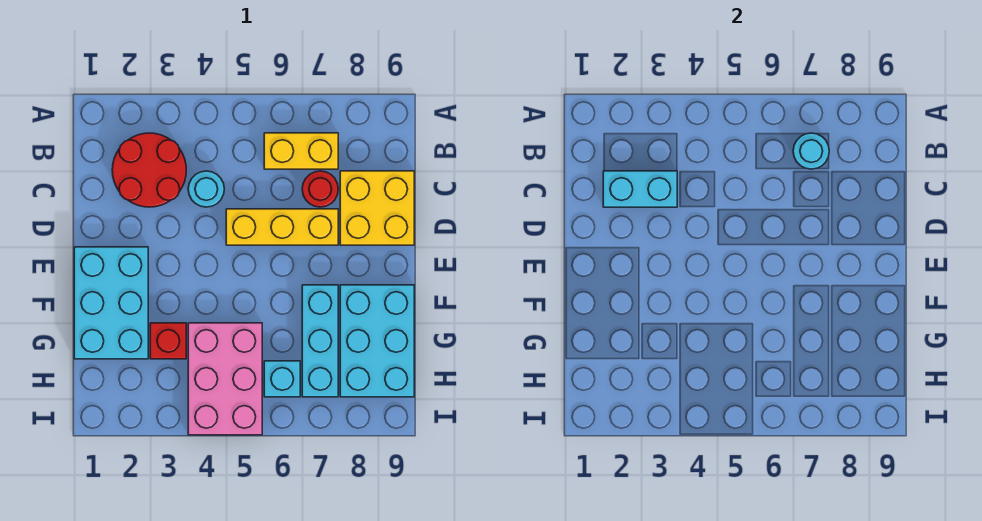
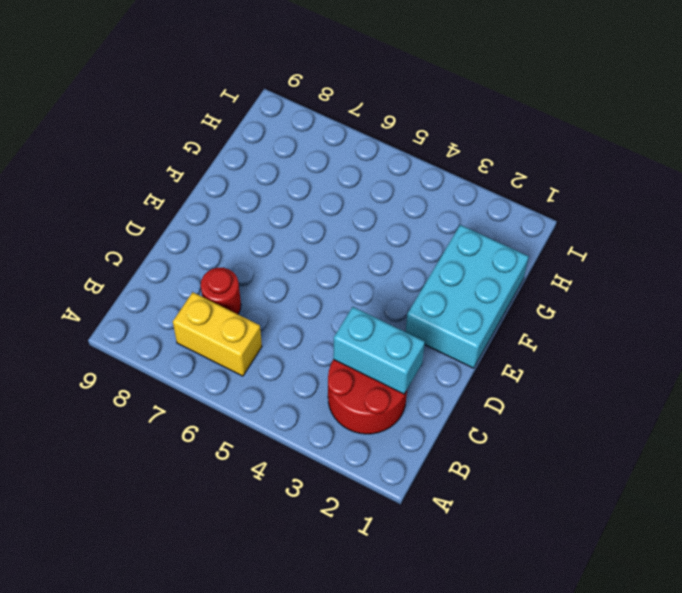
none -> cyan 1x1 round brick [188,171,224,207]
none -> yellow 2x2 brick [340,171,414,245]
none -> yellow 1x3 brick [226,209,338,245]

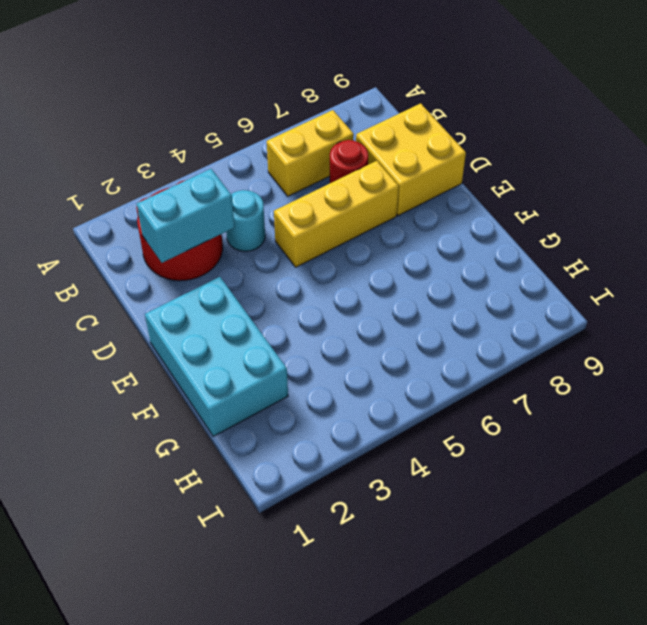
none -> cyan 1x3 brick [302,285,338,397]
none -> cyan 2x3 brick [340,285,414,397]
none -> red 1x1 brick [150,323,186,359]

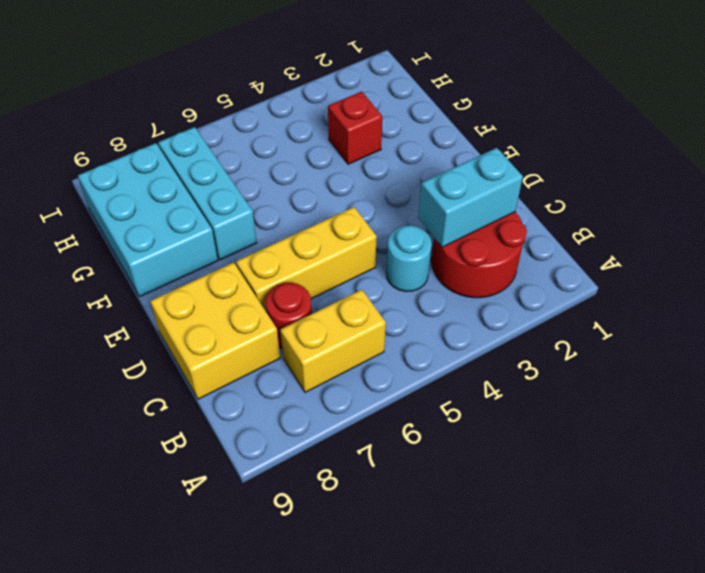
none -> cyan 2x3 brick [74,247,148,359]
none -> pink 2x3 brick [188,323,262,435]
none -> cyan 1x1 brick [264,361,300,397]

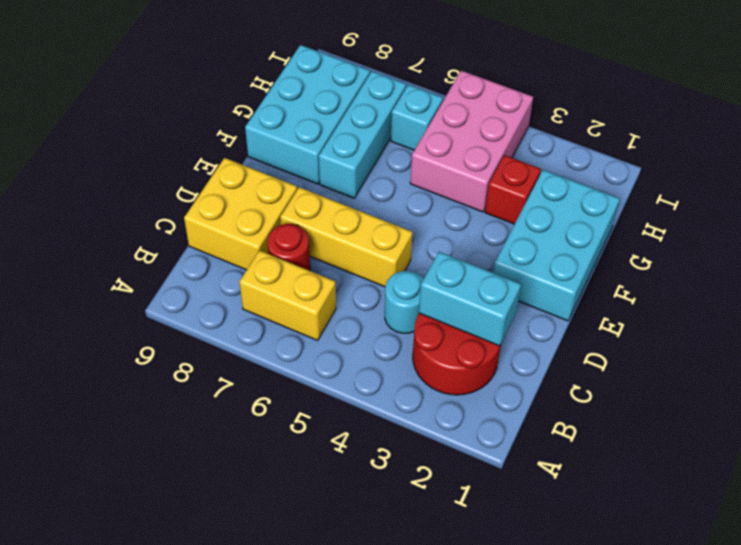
none -> cyan 1x1 round brick [793,133,829,169]

